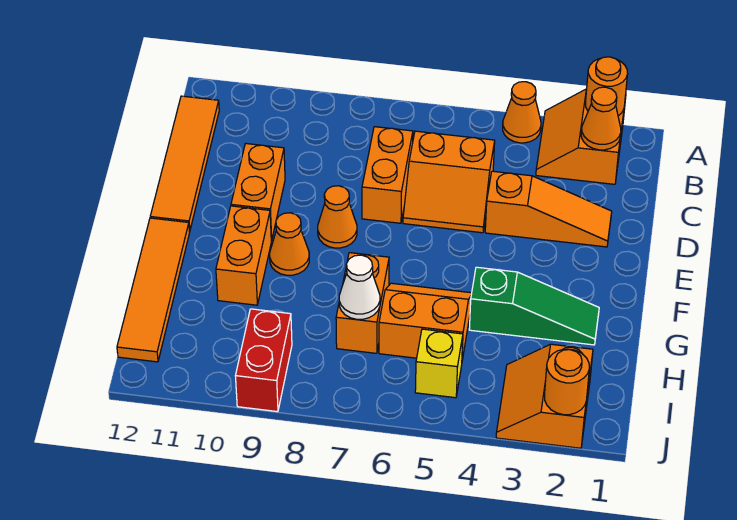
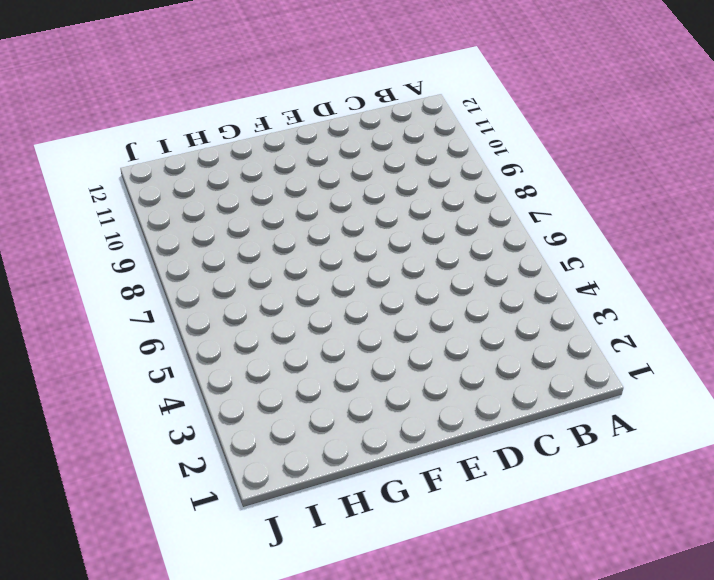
none -> orange 2x2 slope [536,89,626,184]
none -> orange 1x1 cone [503,82,541,143]
none -> orange 1x4 tile [150,96,219,231]

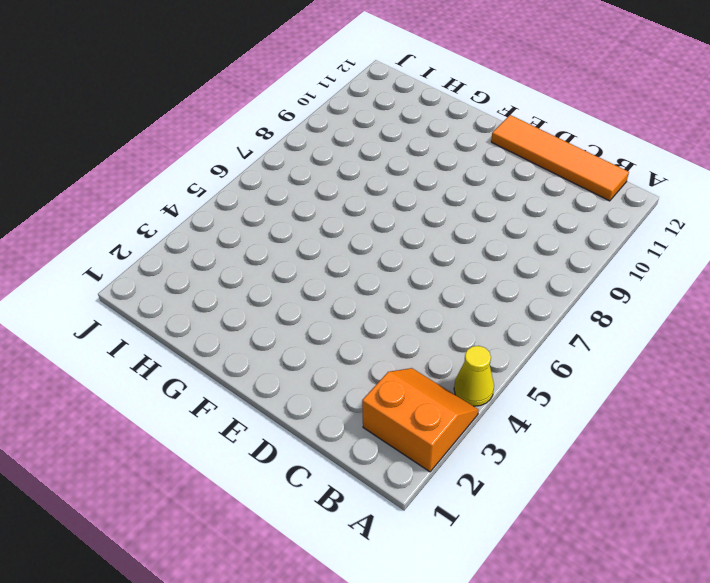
yellow 1x1 cone [454,346,494,406] -> orange 1x1 cone [503,82,541,143]
none -> orange 2x2 slope [403,131,495,233]
none -> orange 1x2 brick [362,127,413,223]
none -> orange 1x3 slope [485,171,612,247]

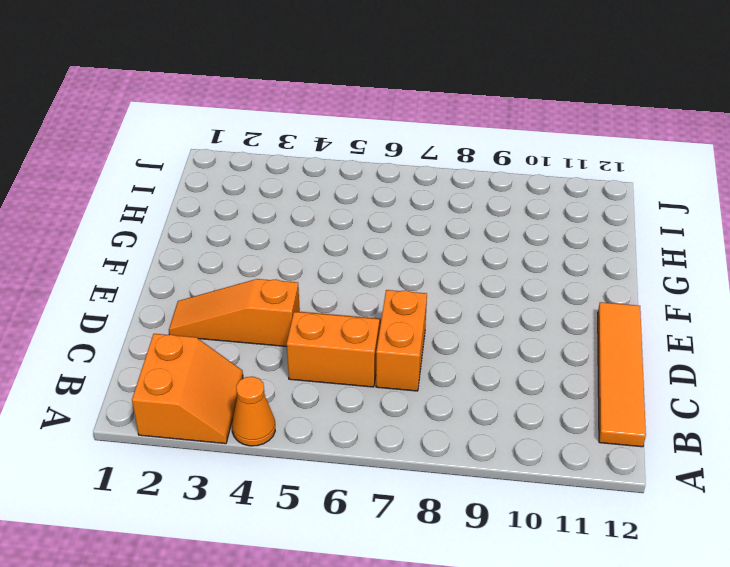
none -> orange 1x2 brick [231,144,285,240]
none -> orange 1x1 cone [318,186,357,248]
none -> orange 1x1 cone [270,213,309,275]

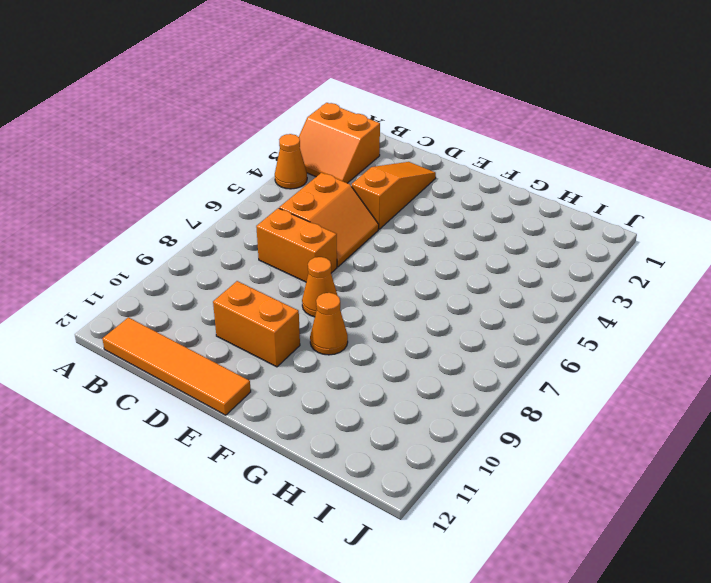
none -> orange 1x2 brick [216,206,271,305]
none -> orange 1x4 tile [117,218,190,362]
none -> green 1x3 slope [469,267,599,345]

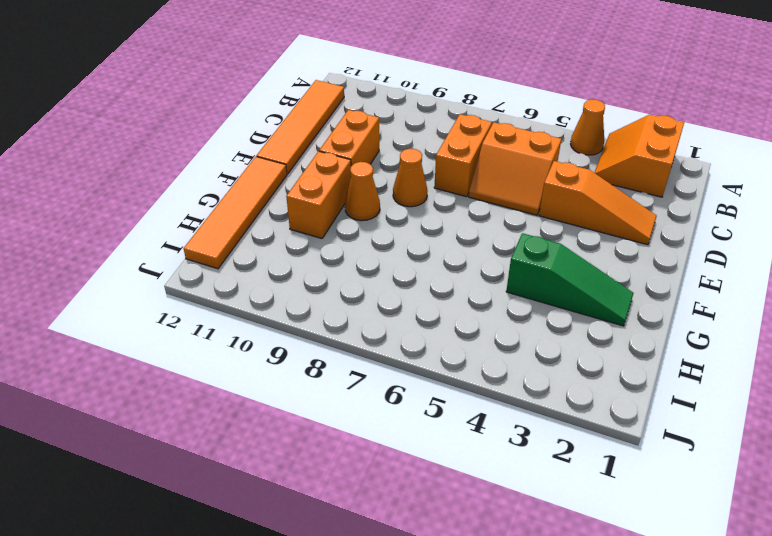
none -> orange 2x2 slope [379,283,472,360]
none -> orange 1x2 brick [336,253,389,353]
none -> orange 2x2 slope [496,344,593,448]

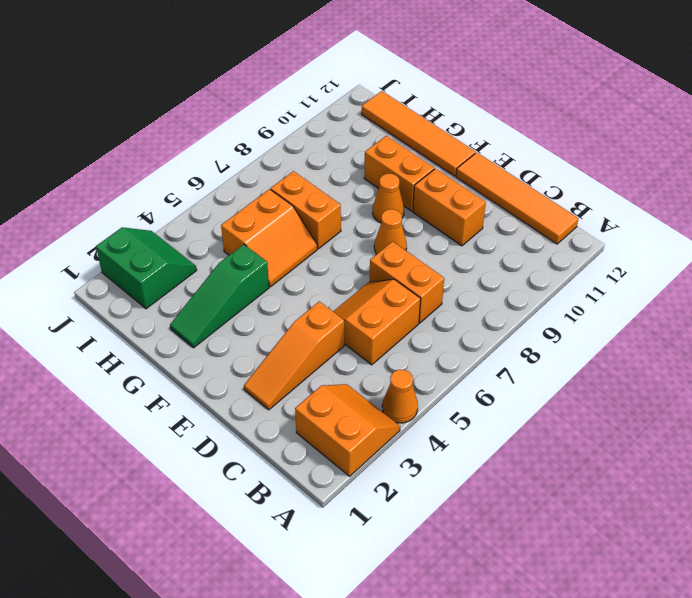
green 2x2 slope [96,227,197,309] -> orange 2x2 slope [496,344,593,448]
none -> yellow 1x1 brick [415,329,463,398]
none -> red 1x2 brick [236,309,292,412]
none -> orange 1x1 round brick [586,57,628,116]

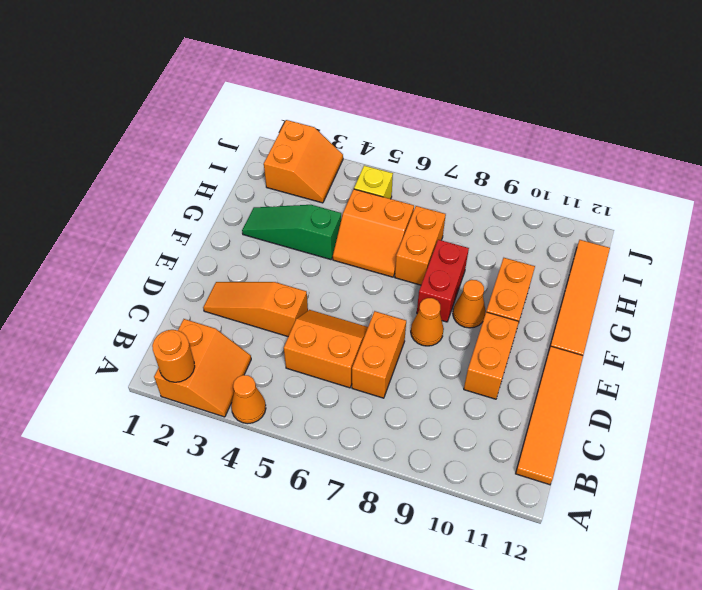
red 1x2 brick [417,240,469,322] -> red 1x2 brick moved to [236,309,292,412]
none -> orange 1x1 cone [581,87,621,150]
none -> white 1x1 cone [339,255,380,319]
none -> orange 1x1 round brick [544,349,589,415]

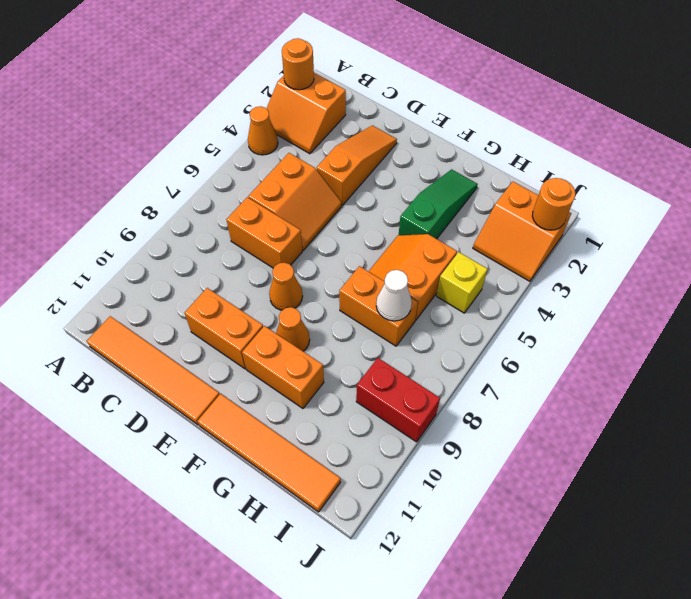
none -> orange 1x1 cone [581,87,621,150]

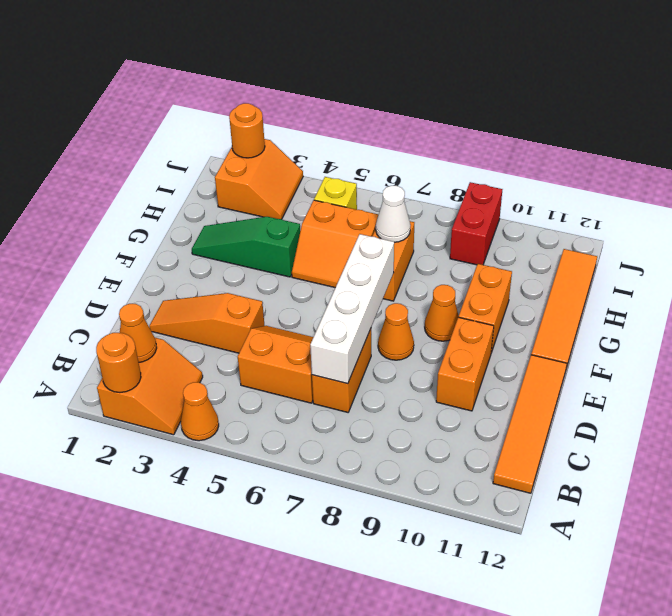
white 1x4 brick [310,234,394,384] -> none

